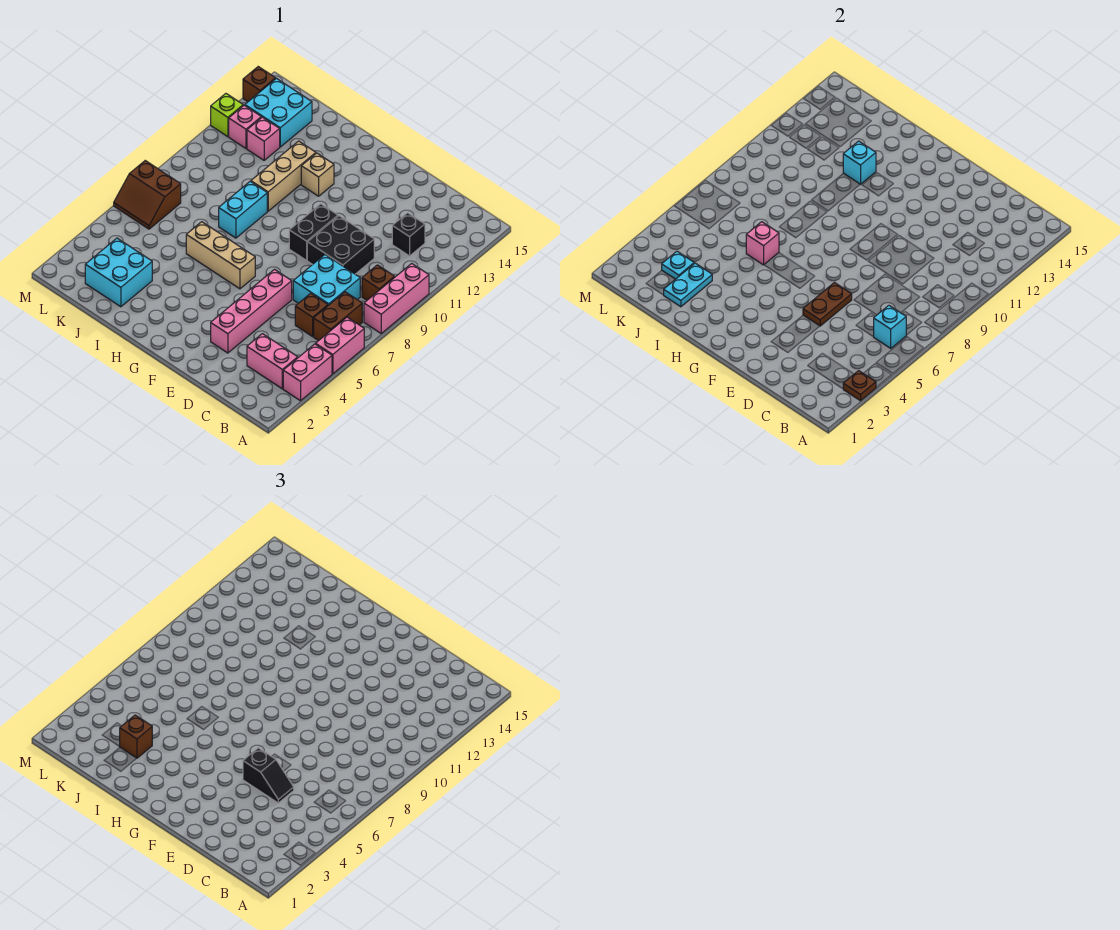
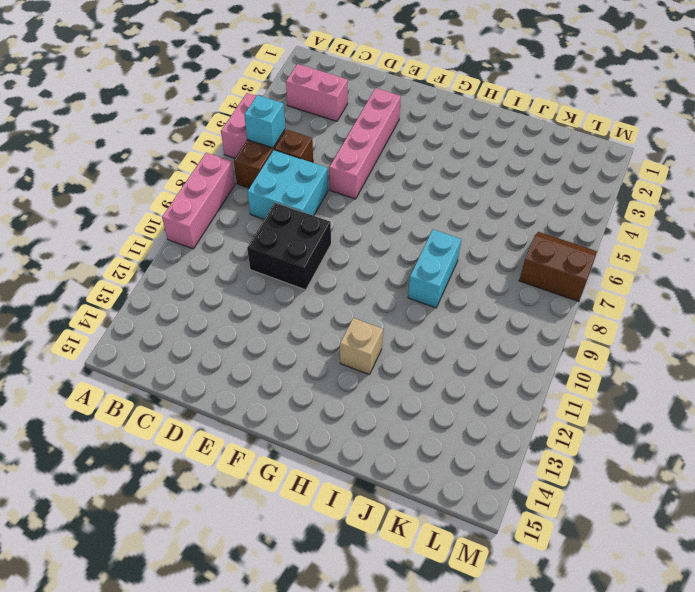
none -> pink 1x2 brick [283,344,332,401]
none -> brown 1x1 brick [362,265,395,300]
none -> black 1x1 brick [392,213,425,256]
none -> black 1x2 brick [289,204,338,260]

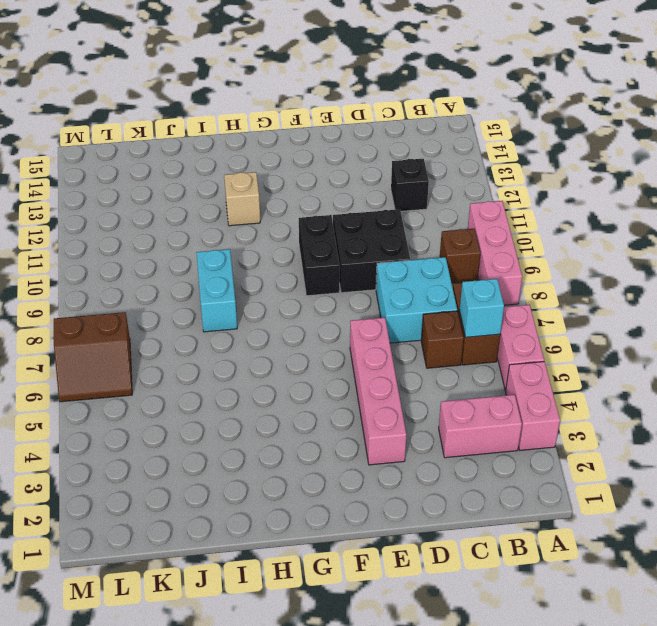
none -> tan 1x3 brick [186,222,255,289]
none -> tan 1x3 brick [251,141,316,211]
none -> cyan 2x2 brick [85,238,152,307]
none -> pink 1x1 brick [247,117,280,160]

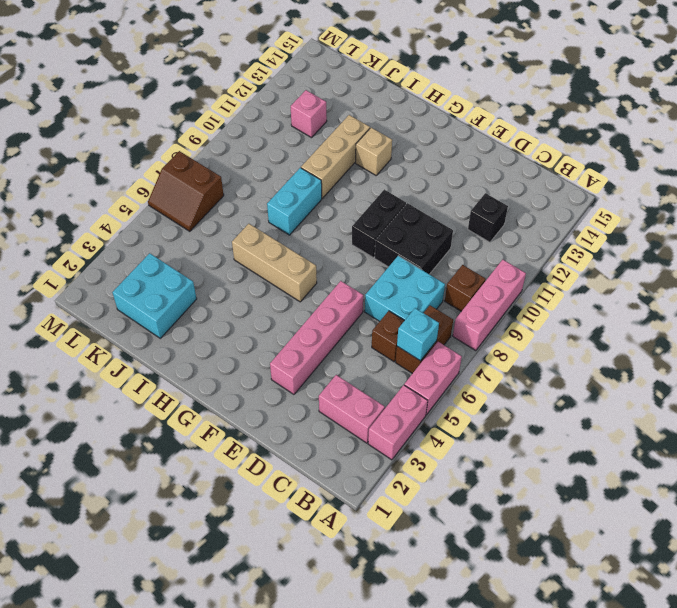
none -> cyan 2x2 brick [245,78,312,147]
none -> pink 1x1 brick [229,105,261,148]
none -> lime 1x1 brick [211,94,243,137]
none -> brown 1x1 brick [243,67,276,102]

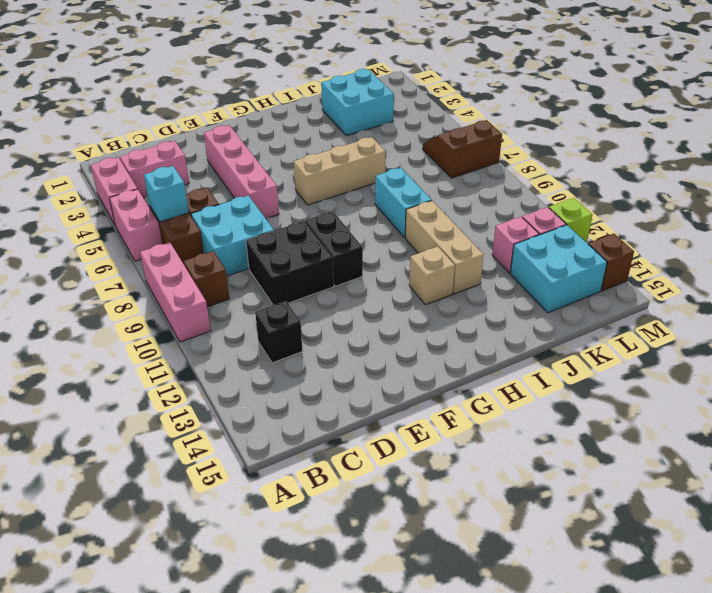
none -> brown 1x1 plate [843,371,876,401]
none -> brown 1x2 plate [803,283,852,326]
none -> pink 1x1 brick [746,222,779,265]
none -> cyan 1x1 brick [843,141,876,184]

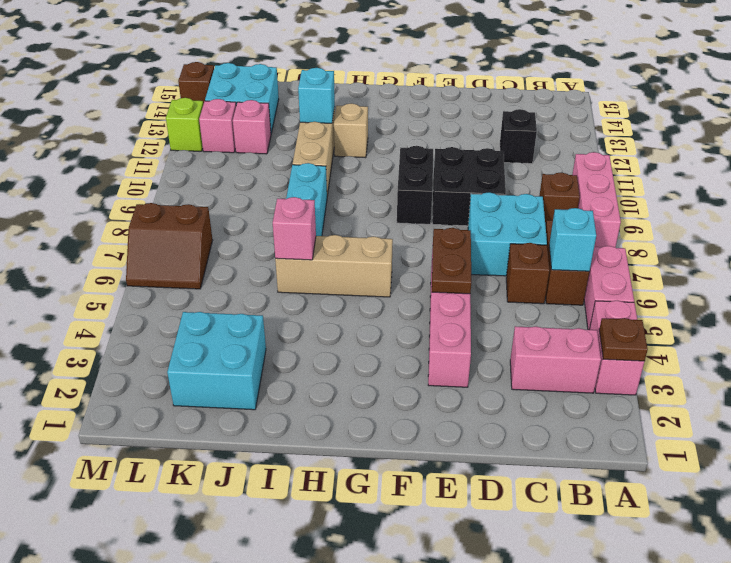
none -> cyan 1x2 plate [664,263,712,307]
none -> cyan 1x1 plate [662,251,694,279]
none -> black 1x2 slope [243,748,294,803]
none -> brown 1x1 brick [119,715,152,758]

